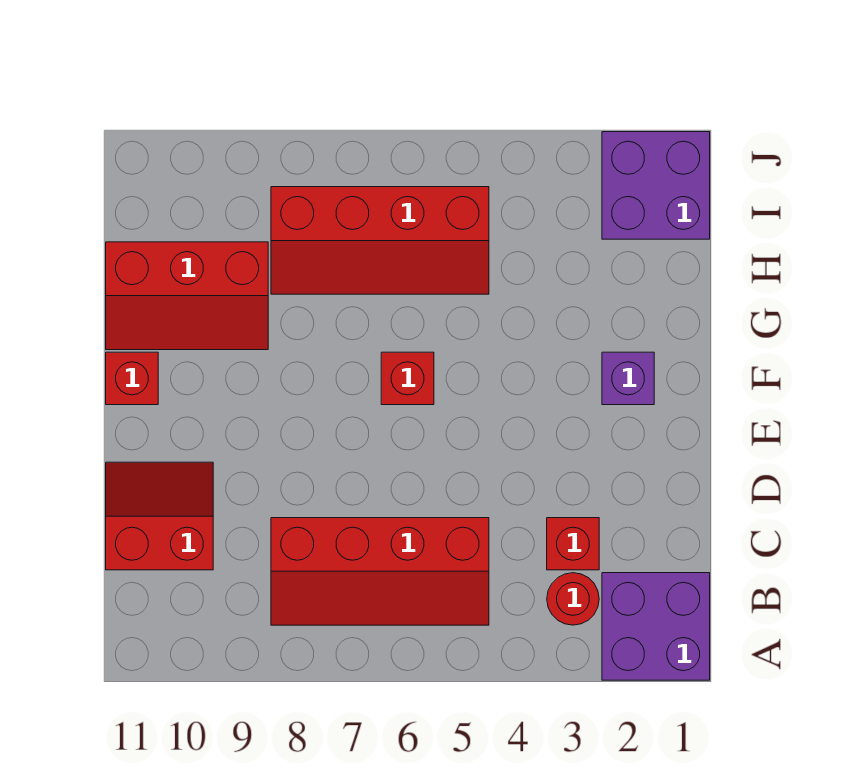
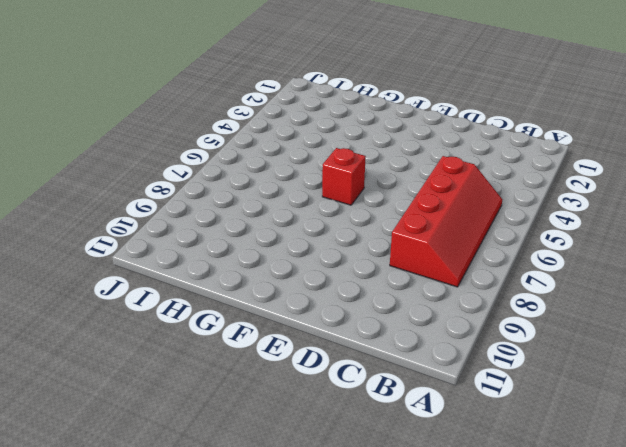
none -> purple 2x2 brick [602,573,710,680]
none -> red 1x1 round brick [547,573,599,625]

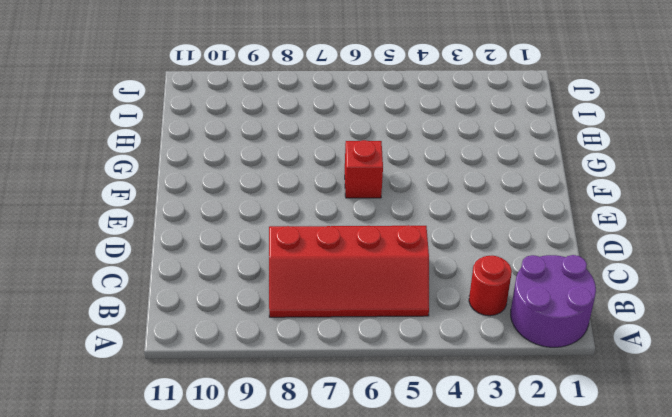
purple 2x2 round brick [511,255,596,347] -> purple 2x2 brick [602,573,710,680]
none -> red 1x1 brick [547,518,599,570]
none -> red 2x2 slope [106,462,213,570]

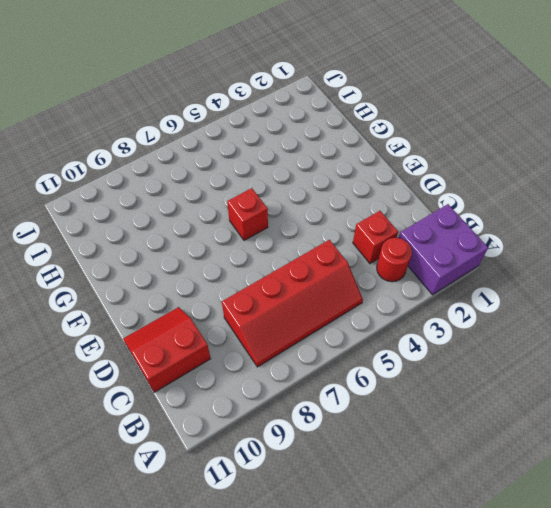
none -> purple 1x1 brick [602,352,654,405]
none -> red 1x1 brick [106,352,158,405]

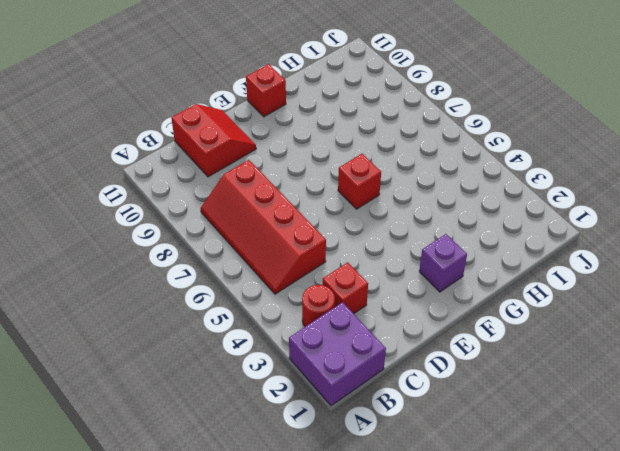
none -> red 2x3 slope [106,242,268,350]
none -> red 2x4 slope [271,187,489,294]

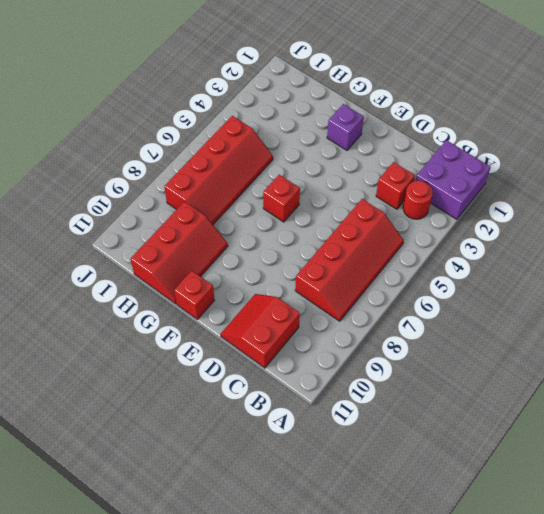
none -> purple 2x2 brick [602,132,710,239]

